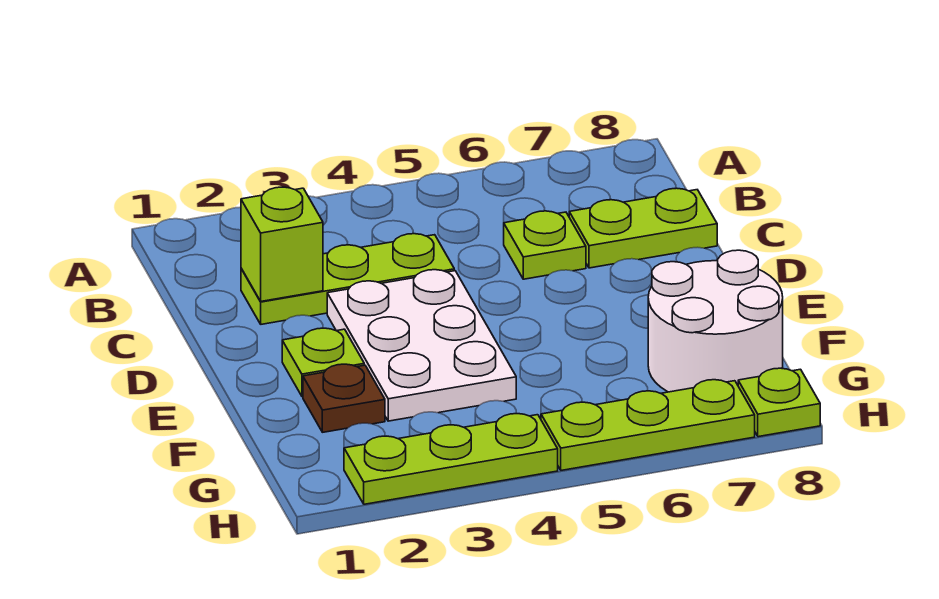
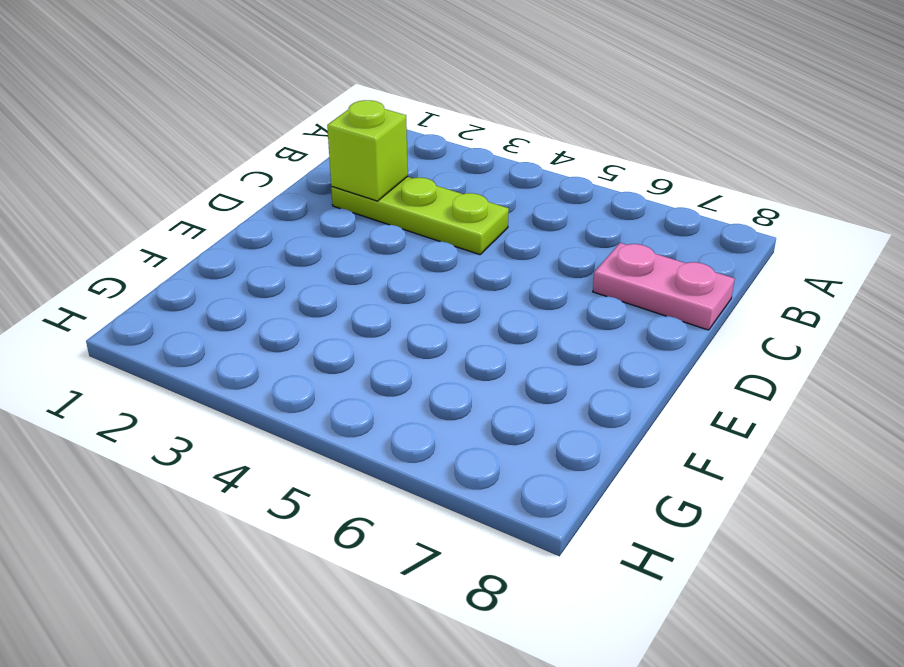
pink 1x2 plate [593,243,735,330] -> lime 1x2 plate [569,188,717,268]
none -> lime 1x1 plate [504,211,586,279]
none -> white 2x3 plate [327,270,516,421]

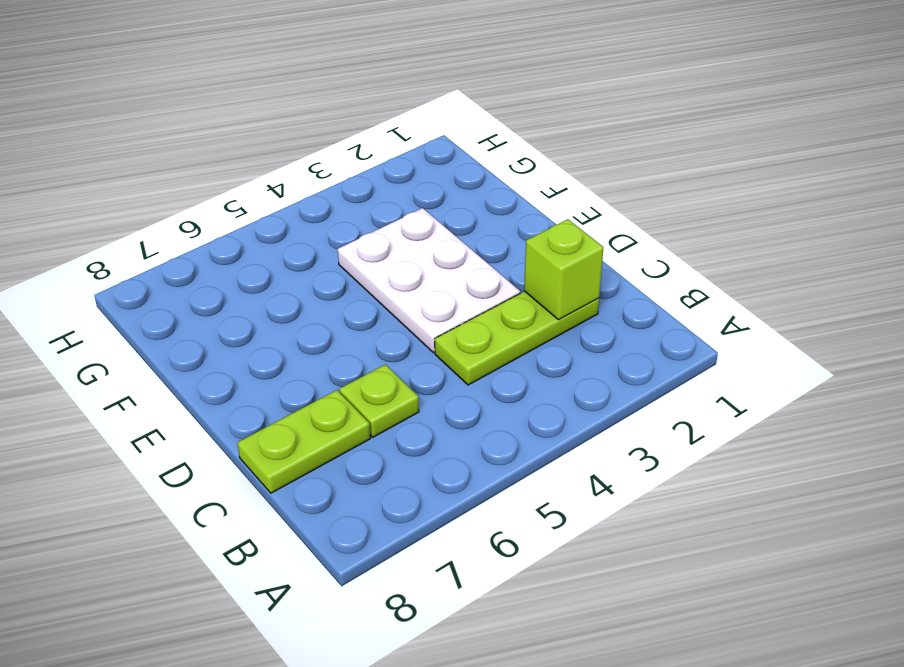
none -> lime 1x1 plate [282,328,364,396]
none -> brown 1x1 plate [303,364,385,432]

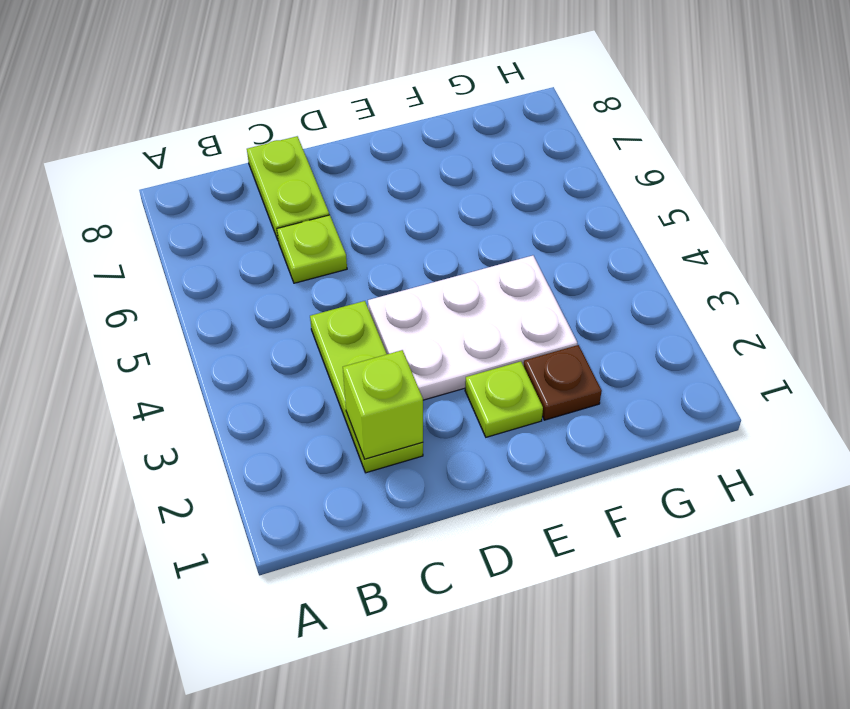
none -> white 2x2 round brick [648,250,783,392]
none -> lime 1x3 plate [344,414,558,504]

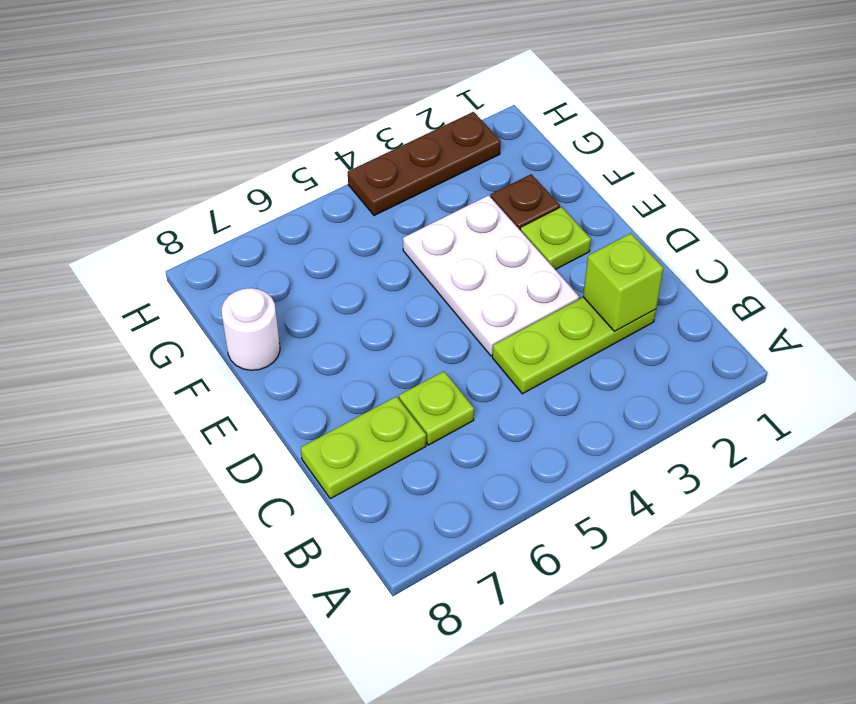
white 1x1 round brick [221,288,280,370] -> white 2x2 round brick [648,250,783,392]
brown 1x3 plate [348,112,501,216] -> lime 1x3 plate [344,414,558,504]
none -> lime 1x3 plate [541,380,755,470]
none -> lime 1x1 plate [738,368,820,437]

